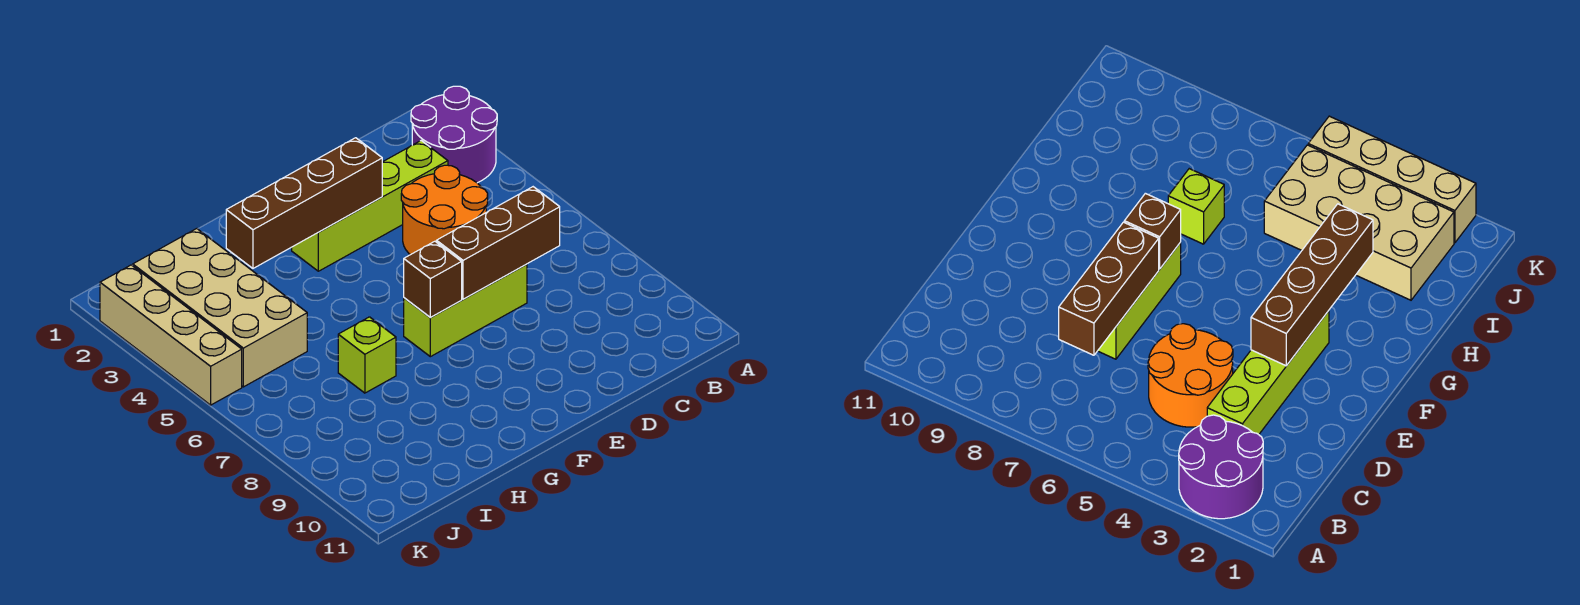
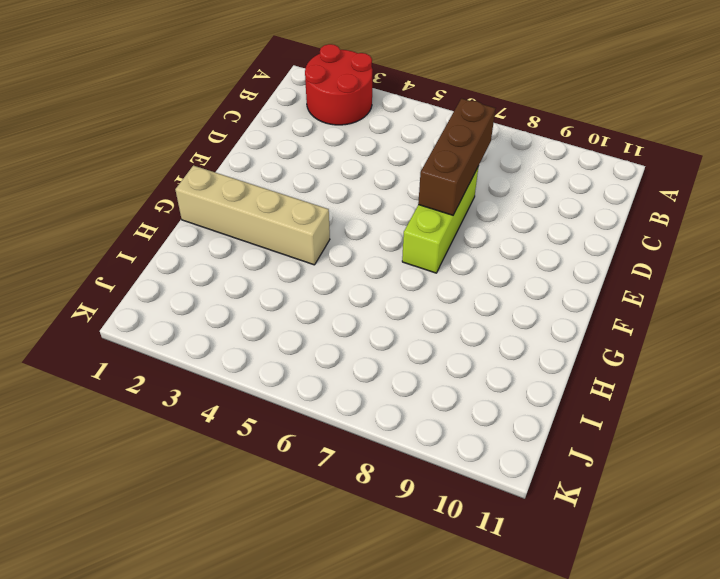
red 2x2 round brick [305,44,373,125] -> purple 2x2 round brick [411,86,497,183]
tan 1x4 brick [175,165,330,265] -> tan 1x4 brick moved to [100,265,242,405]
none -> lime 1x4 brick [292,141,448,271]
none -> orange 2x2 round brick [401,165,488,255]

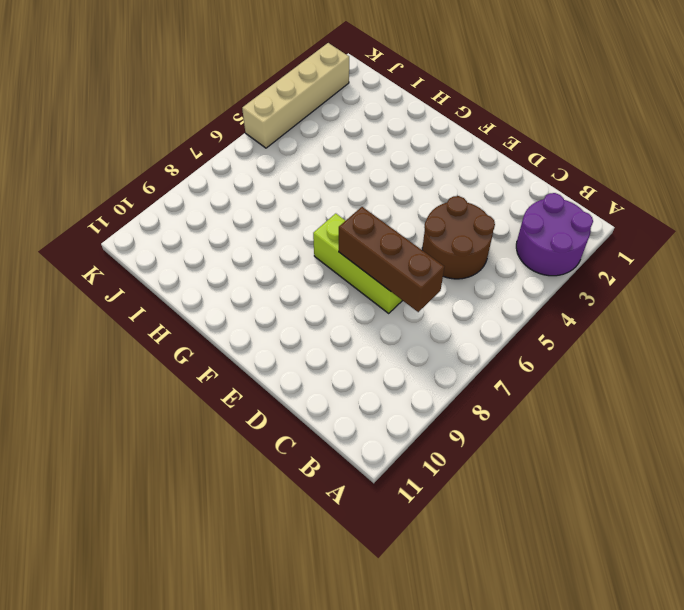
brown 2x2 round brick [422,196,495,279] -> orange 2x2 round brick [401,165,488,255]
none -> lime 1x4 brick [292,141,448,271]
none -> lime 1x1 brick [338,317,396,393]

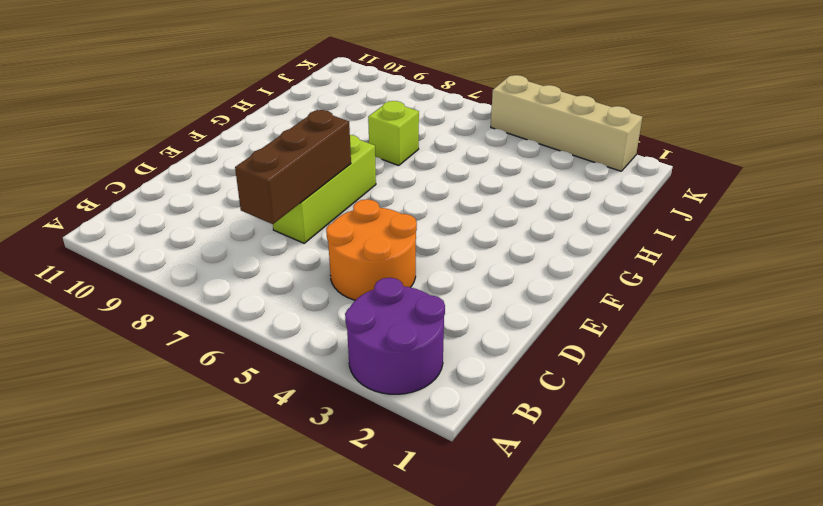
none -> lime 1x4 brick [292,141,448,271]
none -> tan 2x4 brick [132,229,307,387]

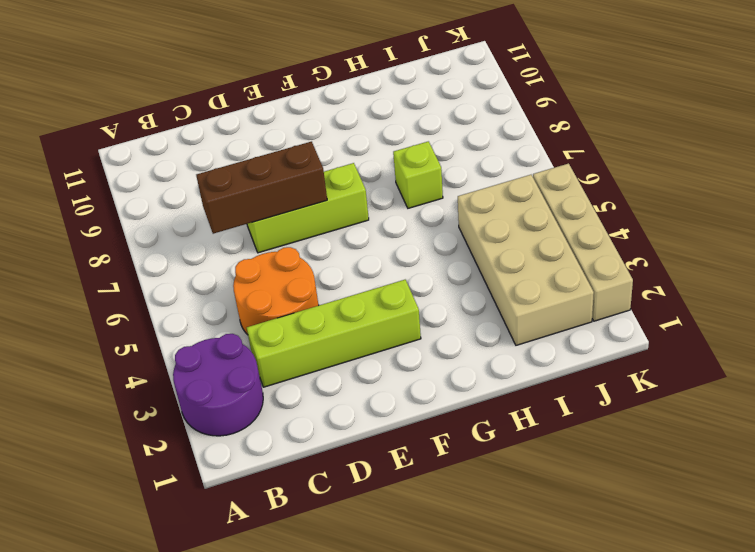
none -> brown 1x4 brick [226,138,382,268]
none -> brown 1x1 brick [404,241,462,317]

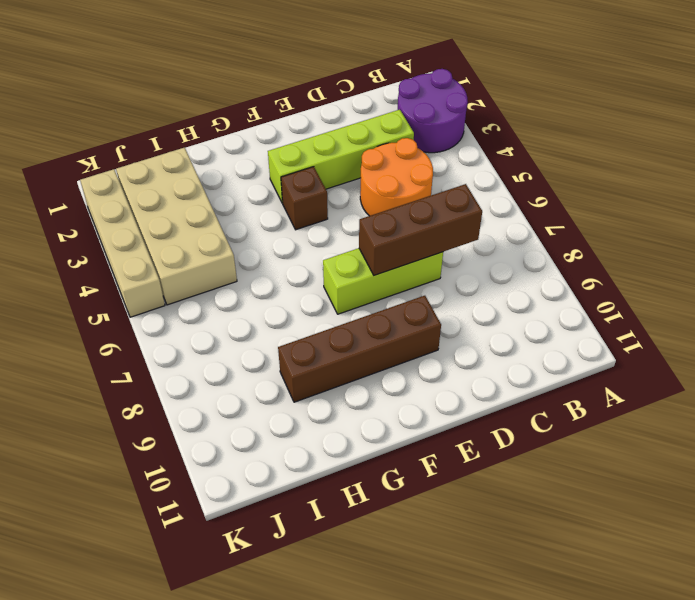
brown 1x4 brick [278,296,441,402] -> brown 1x4 brick moved to [226,138,382,268]
brown 1x1 brick [281,167,328,230] -> brown 1x1 brick moved to [404,241,462,317]
none -> lime 1x1 brick [338,317,396,393]

